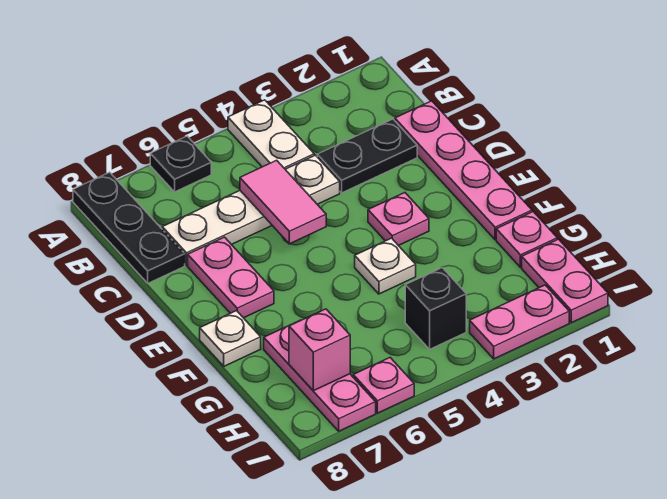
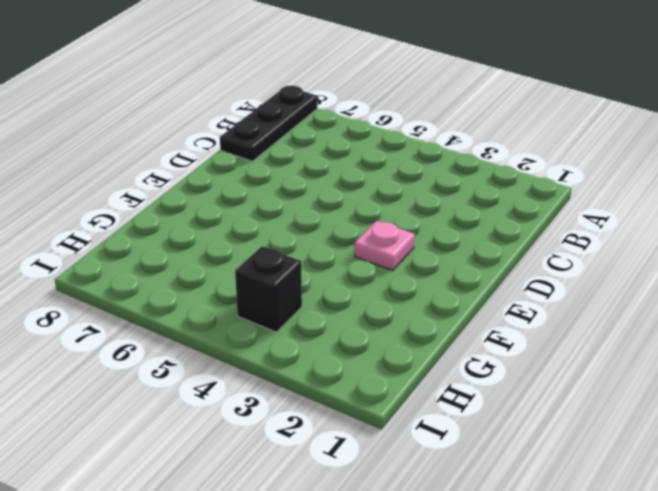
none -> white 1x2 plate [228,100,314,169]
none -> black 1x1 plate [150,136,211,192]
none -> pink 1x4 plate [395,101,532,240]

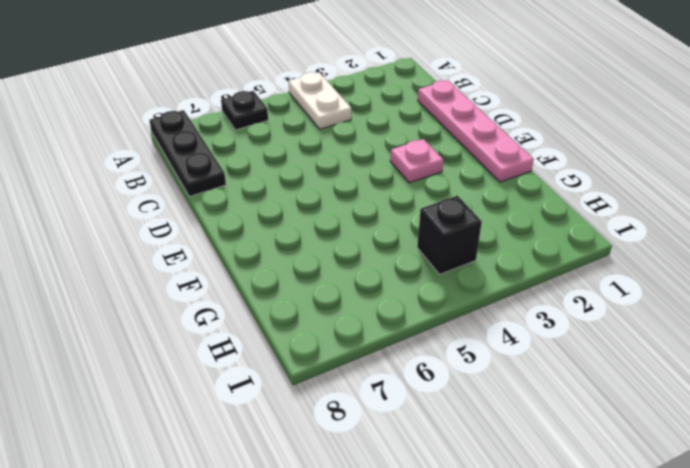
none -> black 1x2 plate [317,119,417,193]
none -> white 1x4 plate [162,155,340,265]
none -> pink 1x2 plate [188,237,274,318]

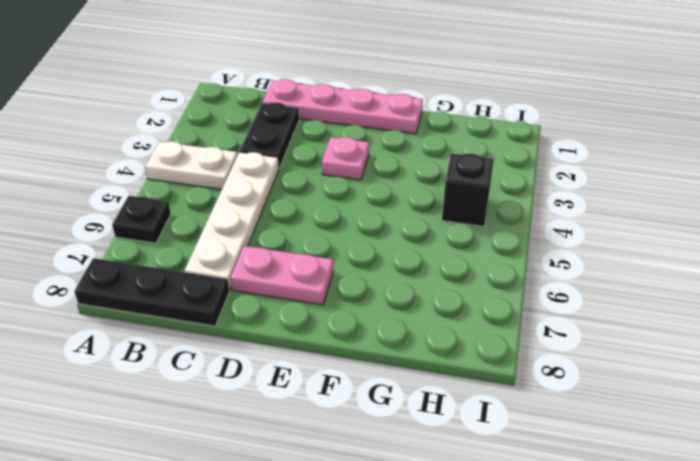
none -> white 1x1 plate [355,238,416,294]
none -> white 1x1 plate [200,311,261,366]
none -> pink 1x1 plate [496,212,557,267]

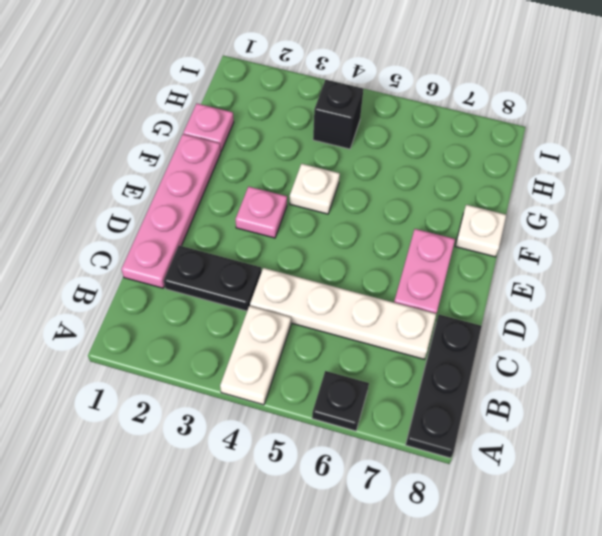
none -> pink 1x3 plate [264,320,376,431]
none -> pink 1x2 plate [522,239,608,323]
none -> pink 1x2 plate [470,285,569,359]

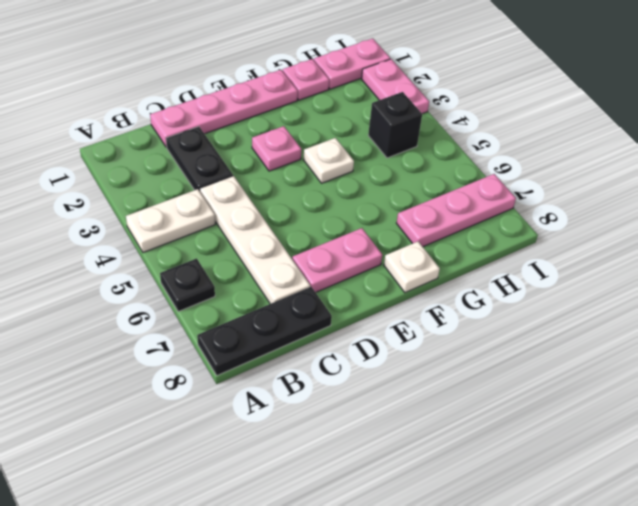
none -> pink 1x1 plate [353,358,414,413]
none -> pink 1x2 tile [240,160,326,244]
none -> pink 1x1 brick [289,309,350,391]

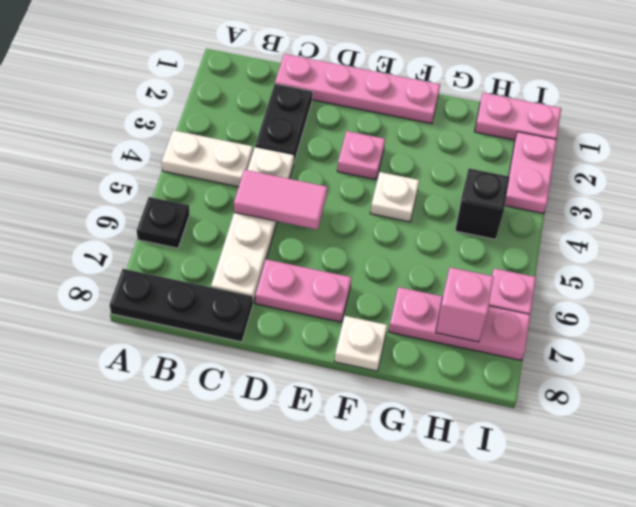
none -> pink 1x1 plate [496,212,557,267]

